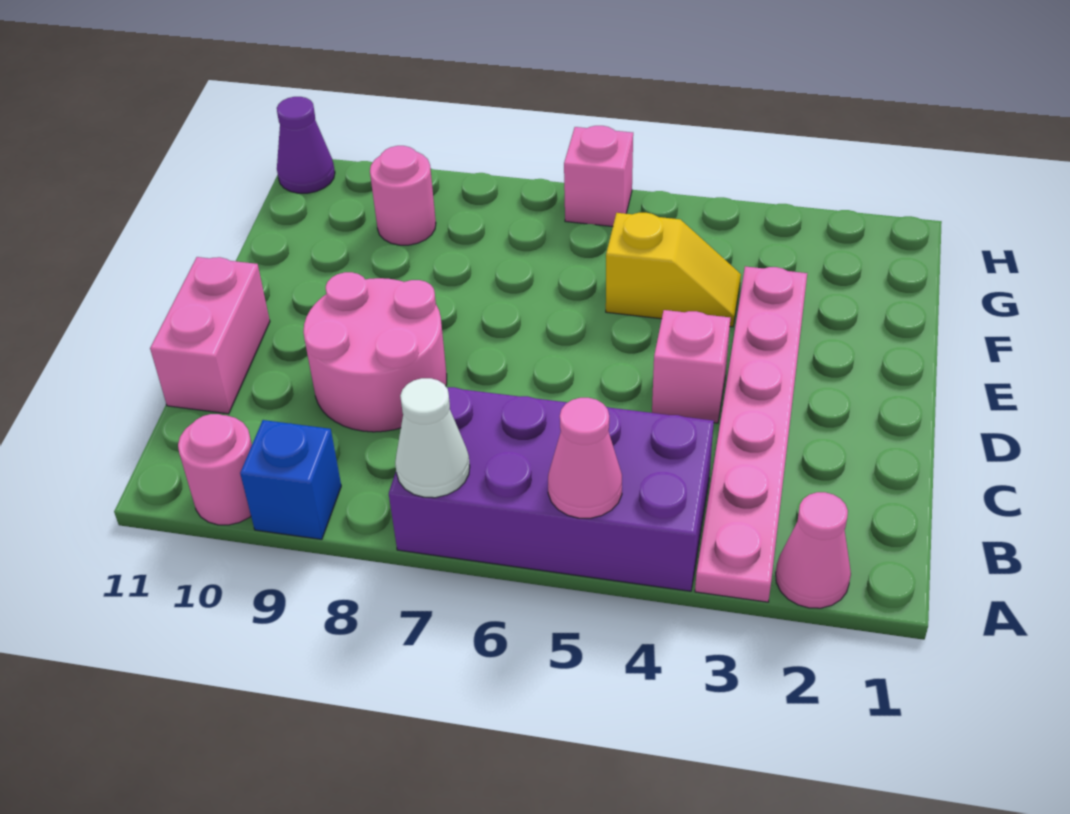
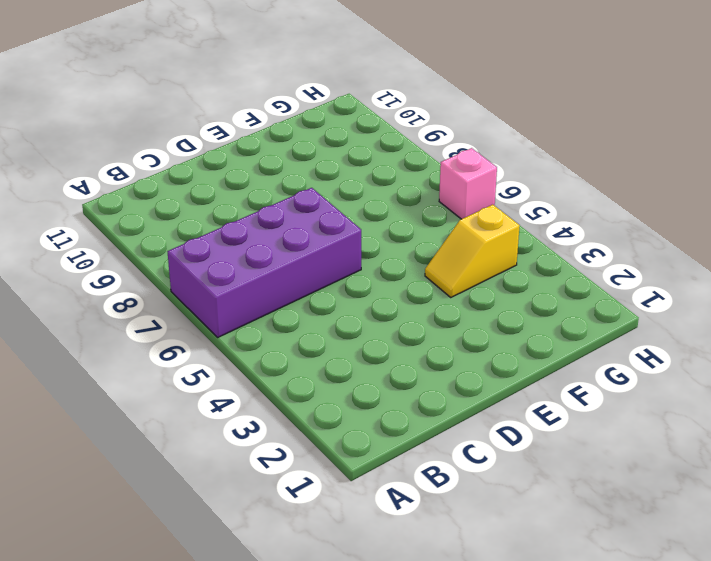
purple 2x4 brick [168,188,361,337] -> purple 2x4 brick turned to [389,387,714,591]
yellow 1x2 slope [425,205,520,297] -> yellow 1x2 slope turned to [606,213,741,327]
none -> pink 1x1 cone [776,492,851,608]
none -> pink 1x6 plate [695,266,807,602]
none -> blue 1x1 brick [240,420,341,539]

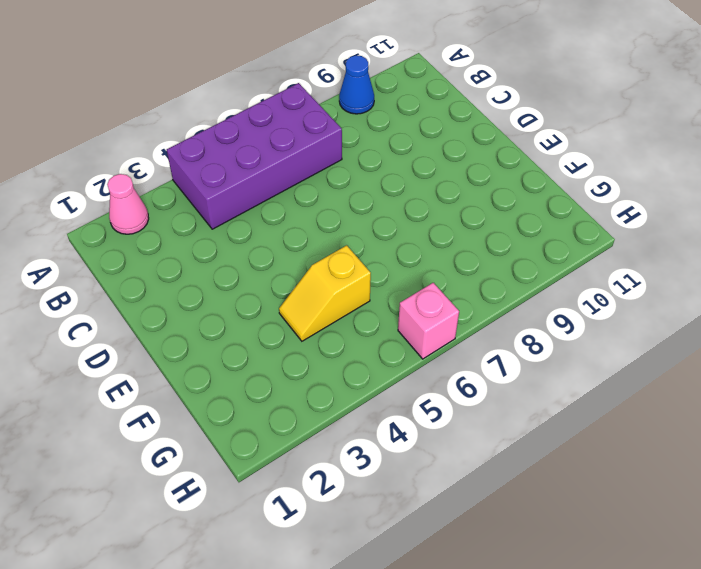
blue 1x1 cone [339,55,374,114] -> blue 1x1 brick [240,420,341,539]
none -> pink 1x6 plate [695,266,807,602]
none -> pink 1x1 round brick [178,414,252,525]
none -> pink 2x2 round brick [303,272,447,432]

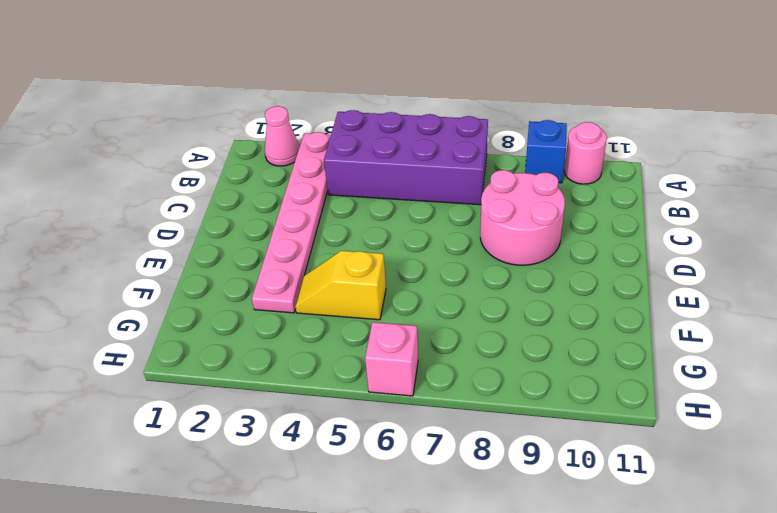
none -> pink 1x2 brick [150,257,270,414]
none -> pink 1x1 brick [652,310,730,423]
none -> pink 1x1 round brick [370,146,436,245]

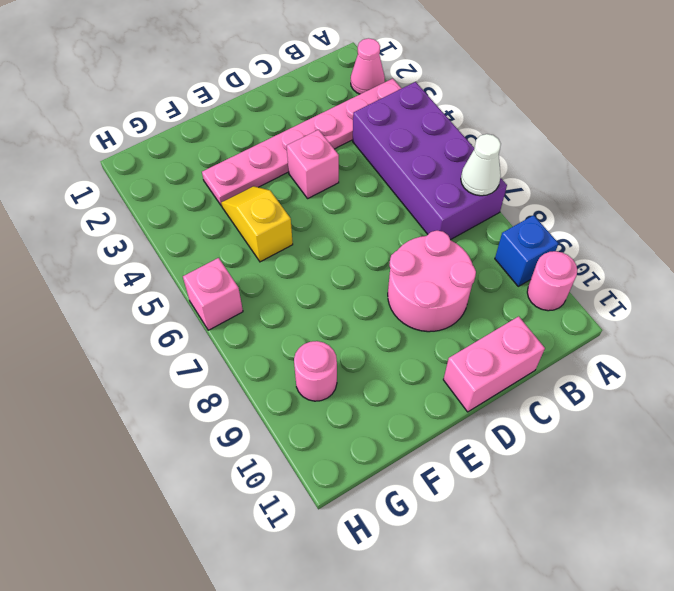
none -> purple 1x1 cone [277,97,335,193]
none -> pink 1x1 cone [548,398,622,518]

